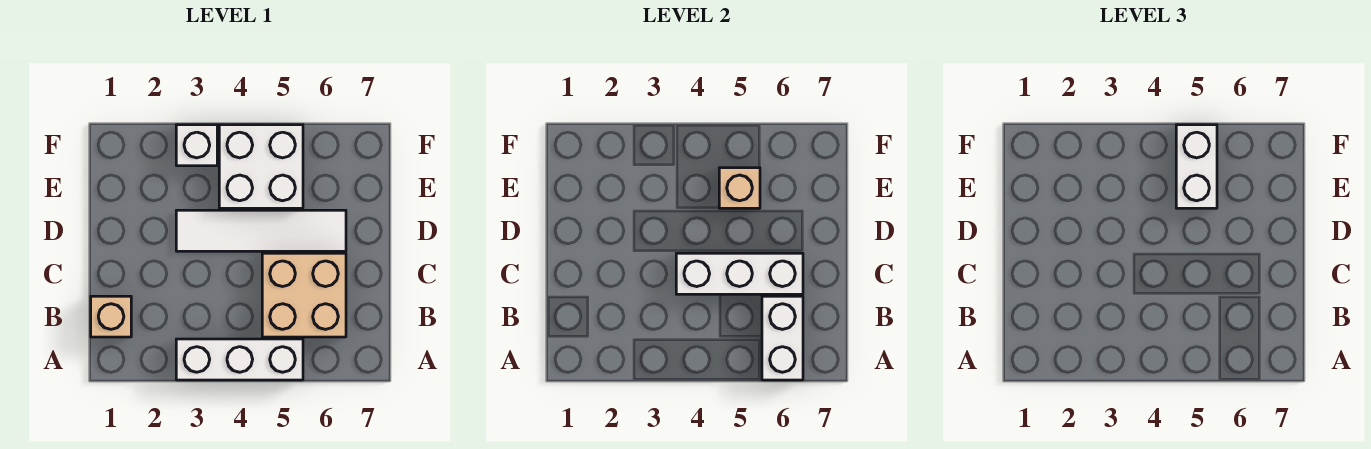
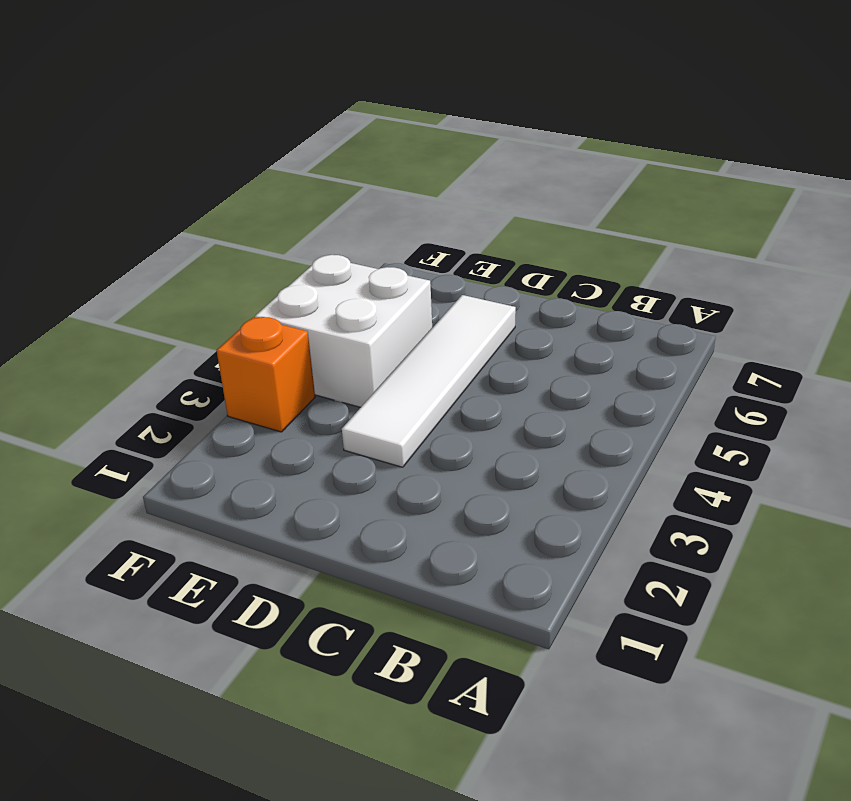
orange 1x1 brick [217,317,315,432] -> white 1x1 brick [176,125,217,166]
none -> white 1x3 brick [176,339,303,380]
none -> tan 1x1 brick [91,296,131,337]

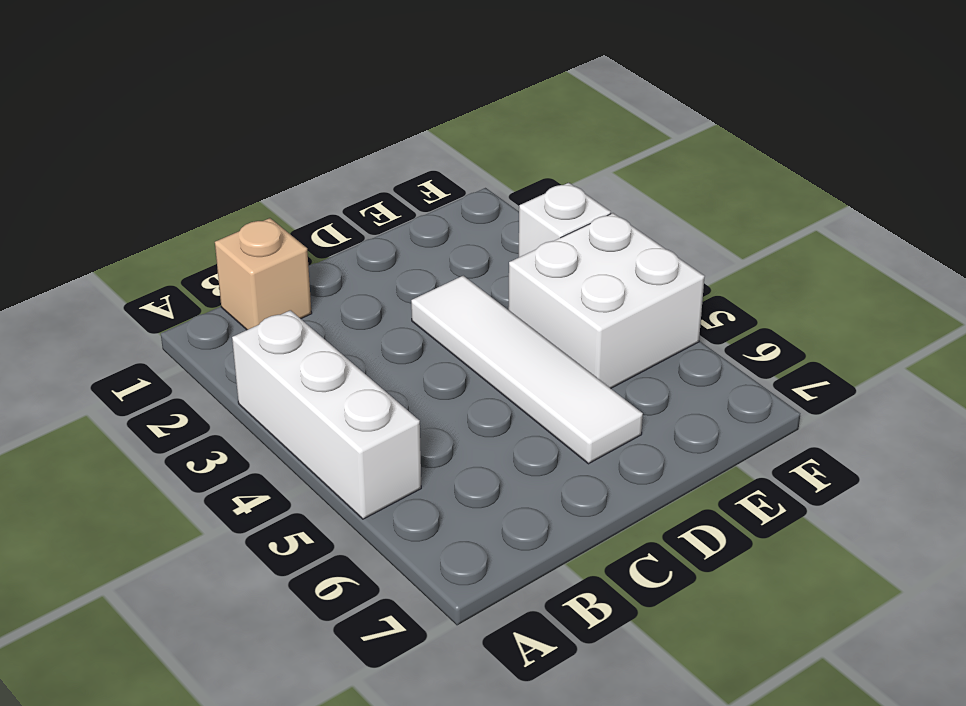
none -> tan 2x2 brick [262,253,346,337]
none -> white 1x2 brick [762,296,803,380]

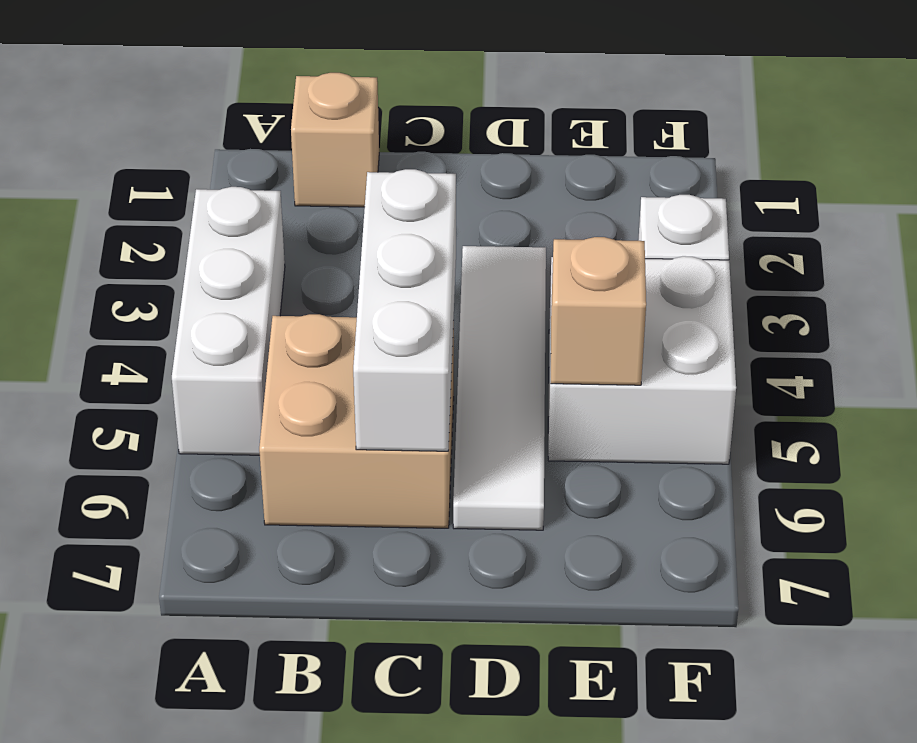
none -> white 1x2 brick [762,296,803,380]
none -> white 1x2 brick [1176,125,1217,208]

